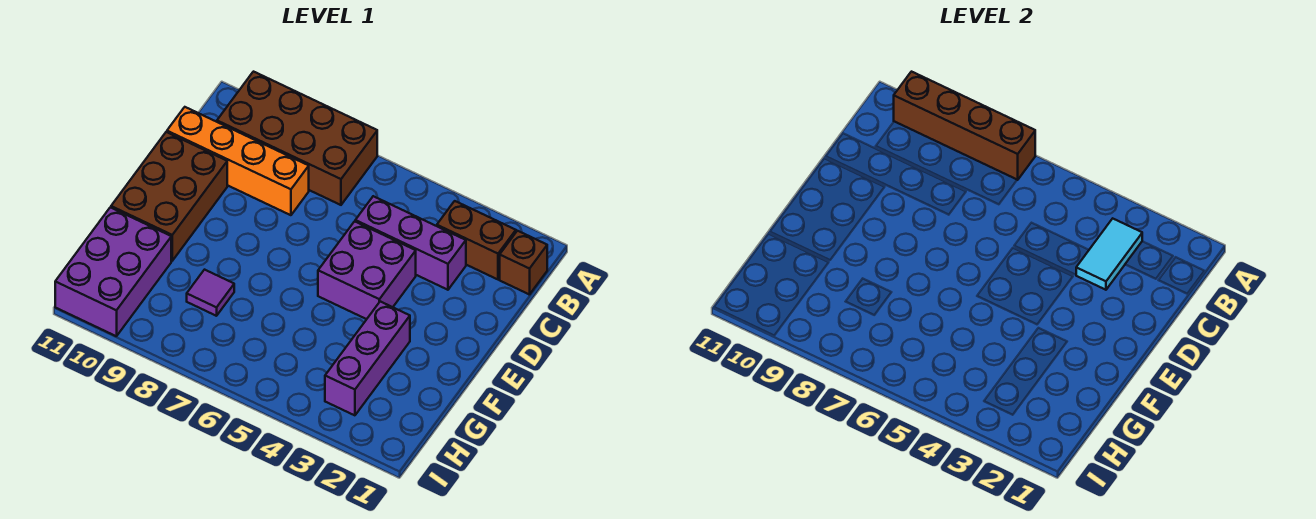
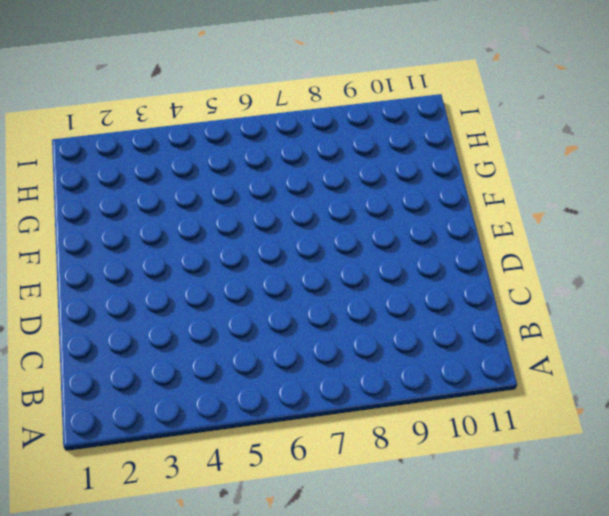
none -> brown 2x4 brick [217,72,377,205]
none -> brown 1x1 brick [500,231,547,295]
none -> brown 1x2 brick [437,201,516,279]

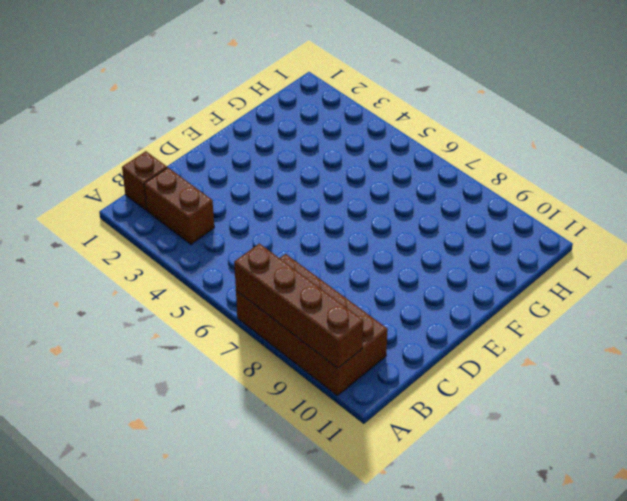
none -> purple 1x3 brick [355,196,466,290]
none -> orange 1x4 brick [167,107,309,215]
none -> purple 2x2 brick [318,221,416,319]

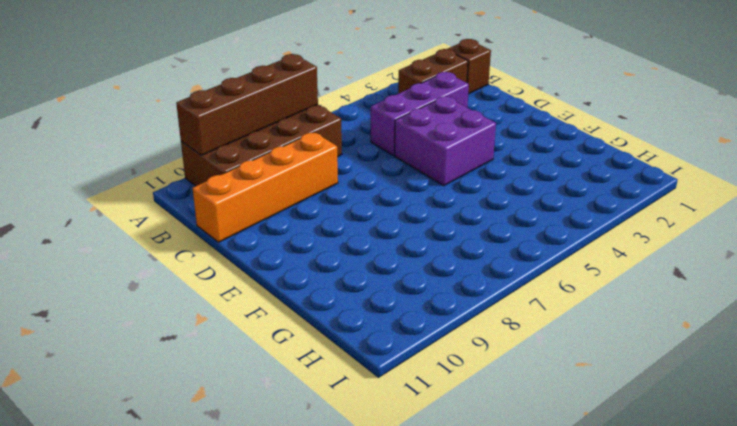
none -> brown 2x3 brick [111,132,227,261]
none -> purple 1x3 brick [325,301,410,415]
none -> purple 1x1 tile [187,270,234,316]

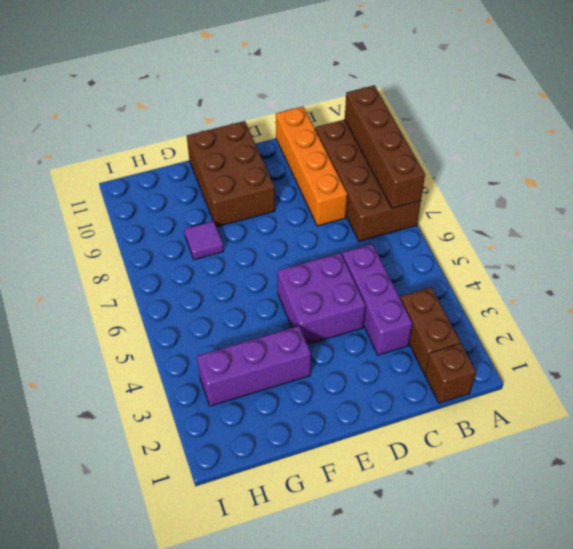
brown 2x3 brick [187,121,275,227] -> brown 2x3 brick turned to [111,132,227,261]
none -> purple 2x3 brick [55,207,171,336]
none -> cyan 1x2 tile [1076,219,1142,290]

